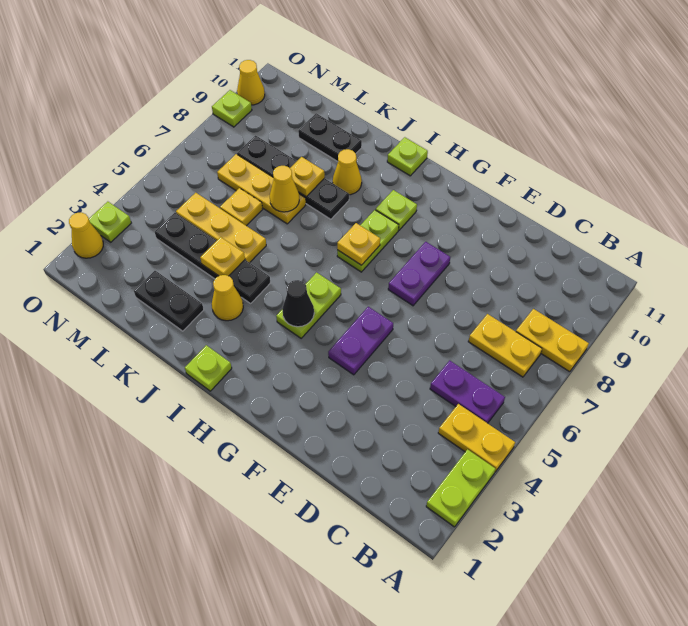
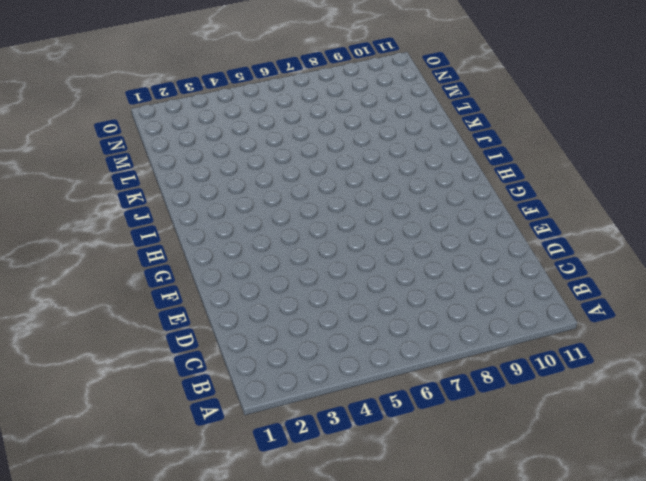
none -> lime 1x2 plate [426,449,495,527]
none -> yellow 1x2 plate [438,404,515,472]
none -> yellow 1x2 plate [516,309,589,372]
none -> purple 1x2 plate [430,360,505,423]

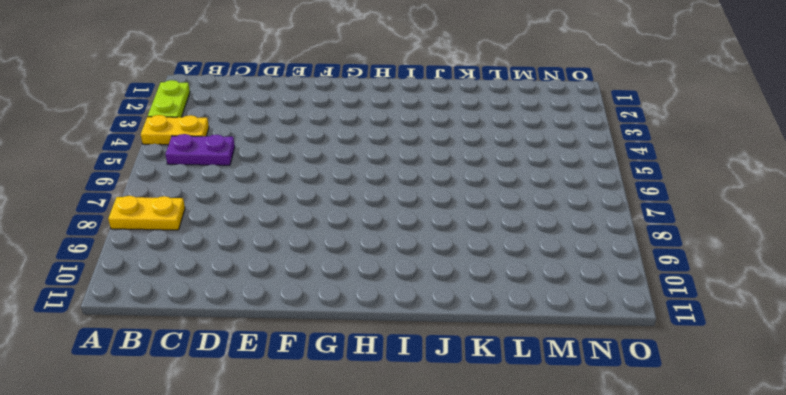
none -> yellow 1x2 plate [468,314,542,377]
none -> purple 1x2 plate [328,307,393,375]
none -> purple 1x2 plate [388,242,450,306]
none -> lime 1x2 plate [276,273,341,338]

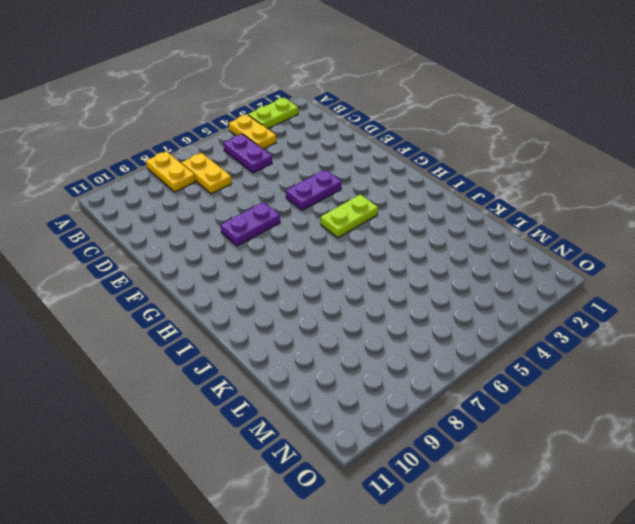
none -> lime 1x2 plate [337,210,399,272]
none -> lime 1x1 plate [376,190,417,230]
none -> lime 1x1 plate [185,345,232,391]
none -> lime 1x1 plate [387,137,428,176]

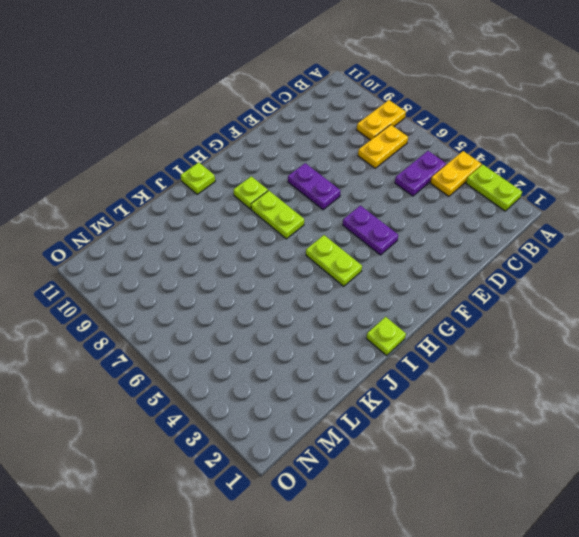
none -> yellow 1x1 cone [212,275,243,321]
none -> black 1x4 plate [155,213,270,303]
none -> black 1x4 plate [237,136,349,219]
none -> yellow 1x1 cone [333,149,362,195]

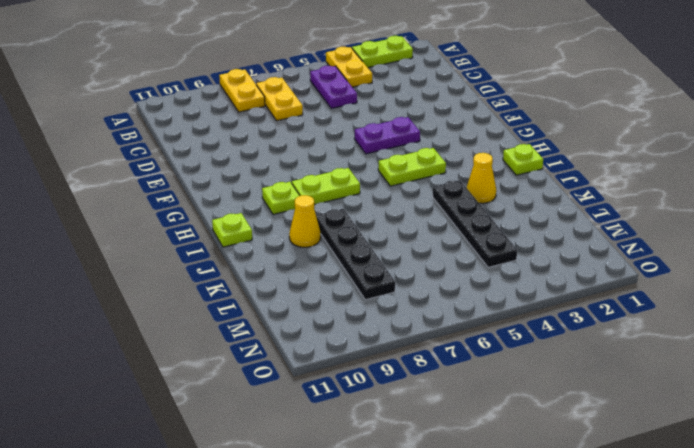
none -> purple 1x2 plate [388,242,450,306]
none -> black 1x2 plate [134,271,204,331]
none -> yellow 1x3 plate [176,193,266,263]
none -> yellow 1x3 plate [217,154,306,224]

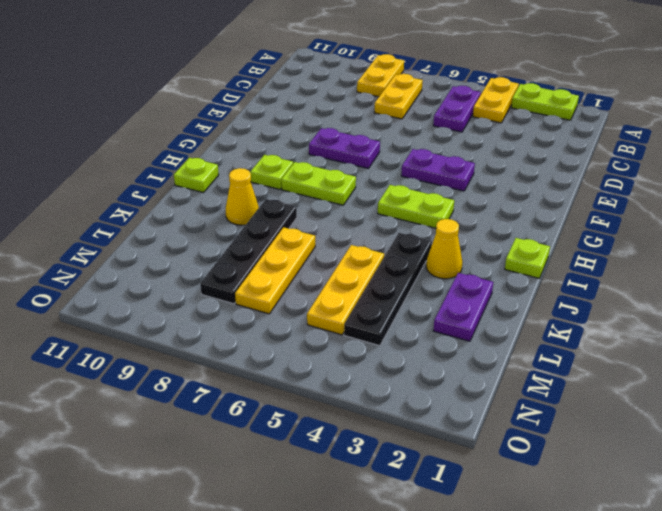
purple 1x2 plate [433,273,493,341] -> black 1x2 plate [134,271,204,331]
none -> black 1x2 plate [298,113,362,162]
none -> yellow 1x1 plate [220,188,263,226]
none -> yellow 1x1 cone [69,213,103,258]
none -> lime 1x1 plate [89,202,131,242]

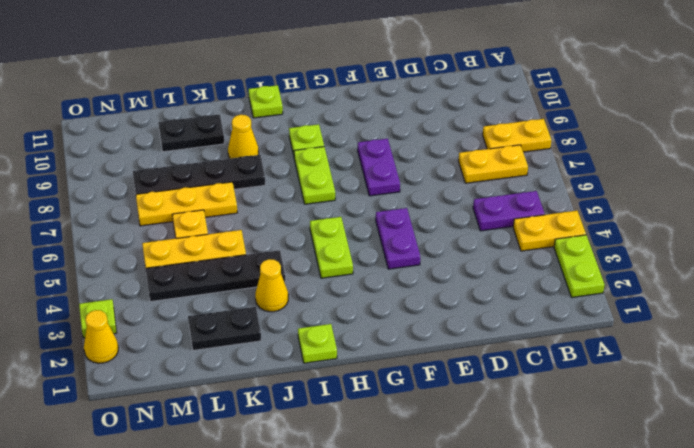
none -> lime 1x1 plate [212,90,252,127]
none -> yellow 1x1 cone [237,60,265,105]
none -> black 1x1 cone [282,280,314,327]
none -> yellow 1x1 plate [337,223,380,265]

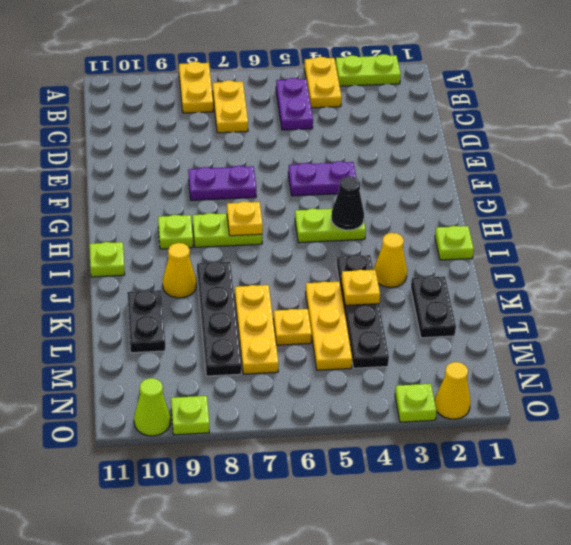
lime 1x1 cone [134,378,170,436] -> yellow 1x1 cone [237,60,265,105]
none -> yellow 1x1 cone [270,166,299,212]
none -> yellow 1x1 plate [290,157,325,196]

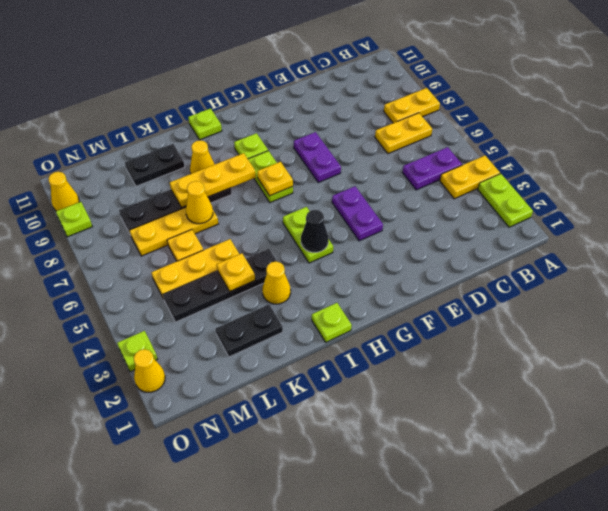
yellow 1x3 plate [170,153,256,207] -> yellow 1x1 plate [290,157,325,196]

